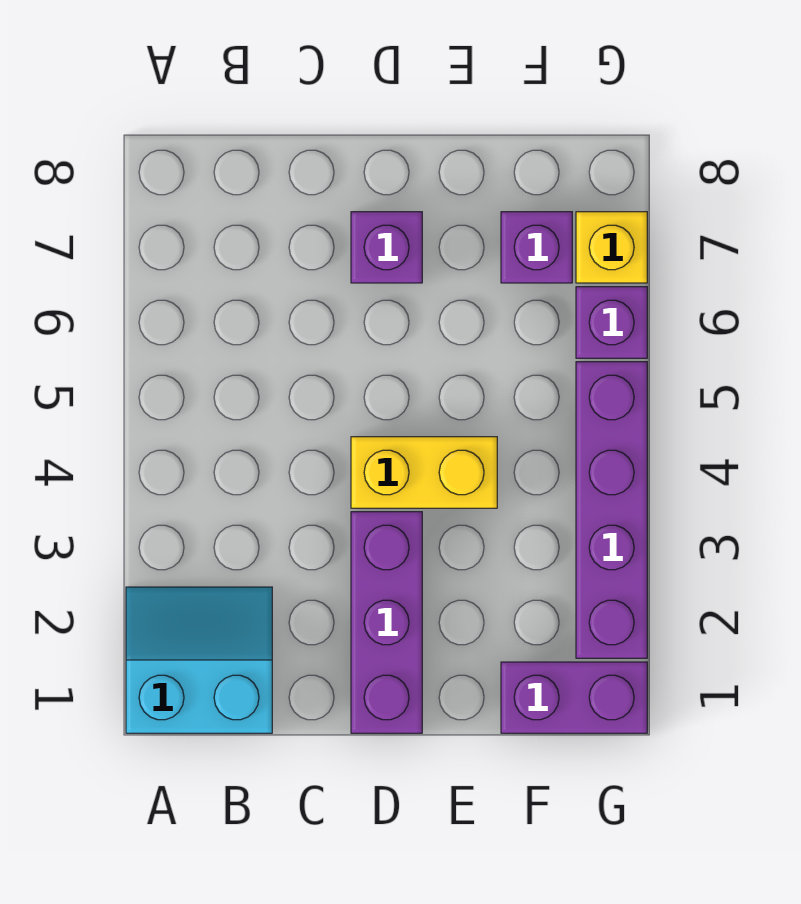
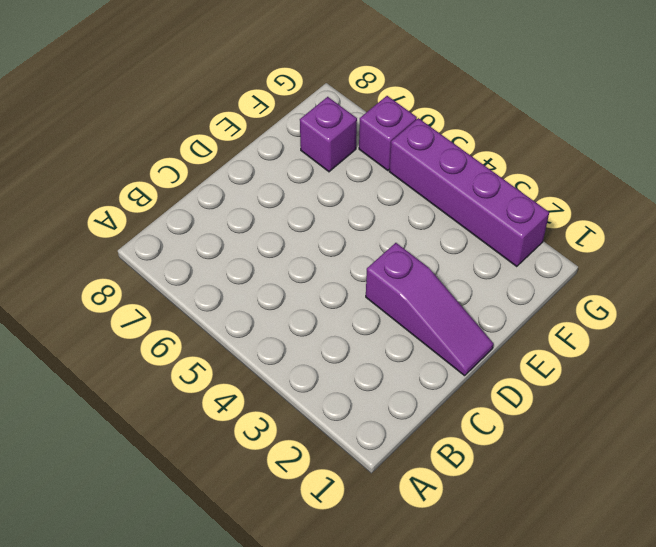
purple 1x3 slope [366,243,494,376] -> purple 1x3 brick [351,512,422,733]
none -> cyan 2x2 slope [126,587,272,733]
none -> yellow 1x2 brick [351,437,497,508]

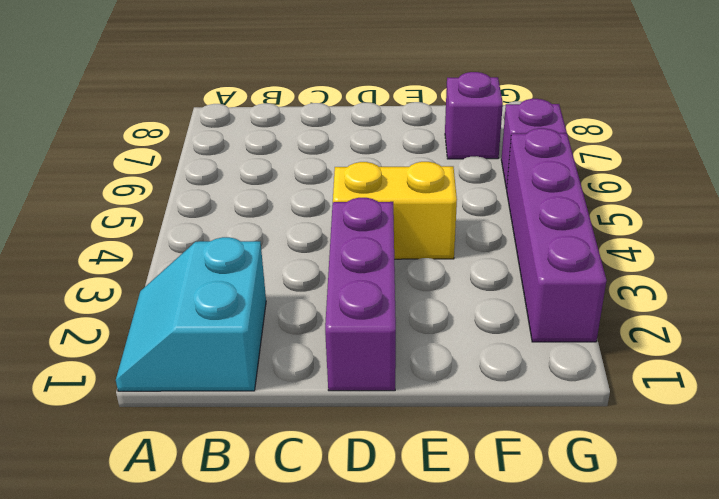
cyan 2x2 slope [116,237,266,391] -> cyan 2x2 slope turned to [126,587,272,733]
none -> purple 1x1 brick [351,212,422,283]
none -> purple 1x2 brick [501,662,647,733]

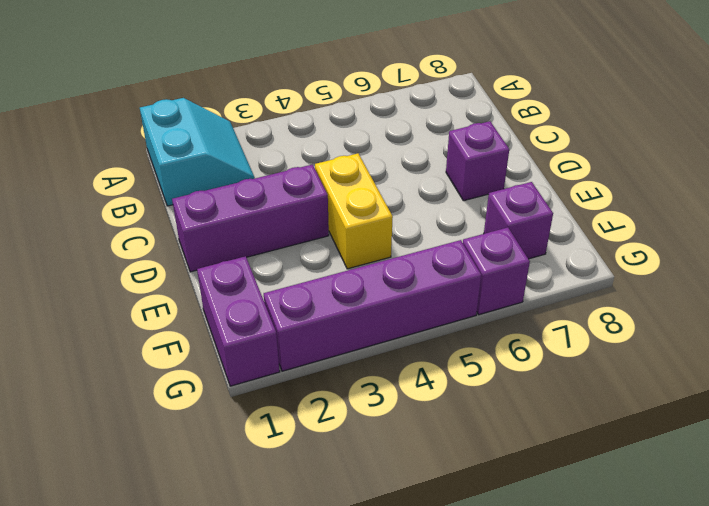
none -> yellow 1x1 brick [576,212,647,283]

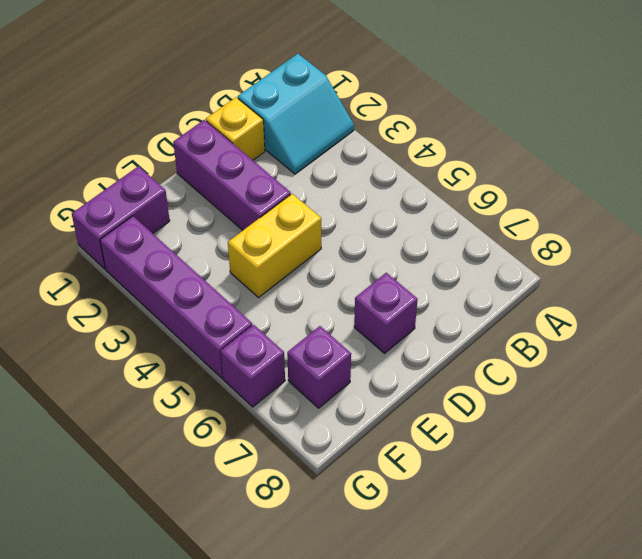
yellow 1x1 brick [206,97,265,160] -> yellow 1x1 brick moved to [576,212,647,283]

